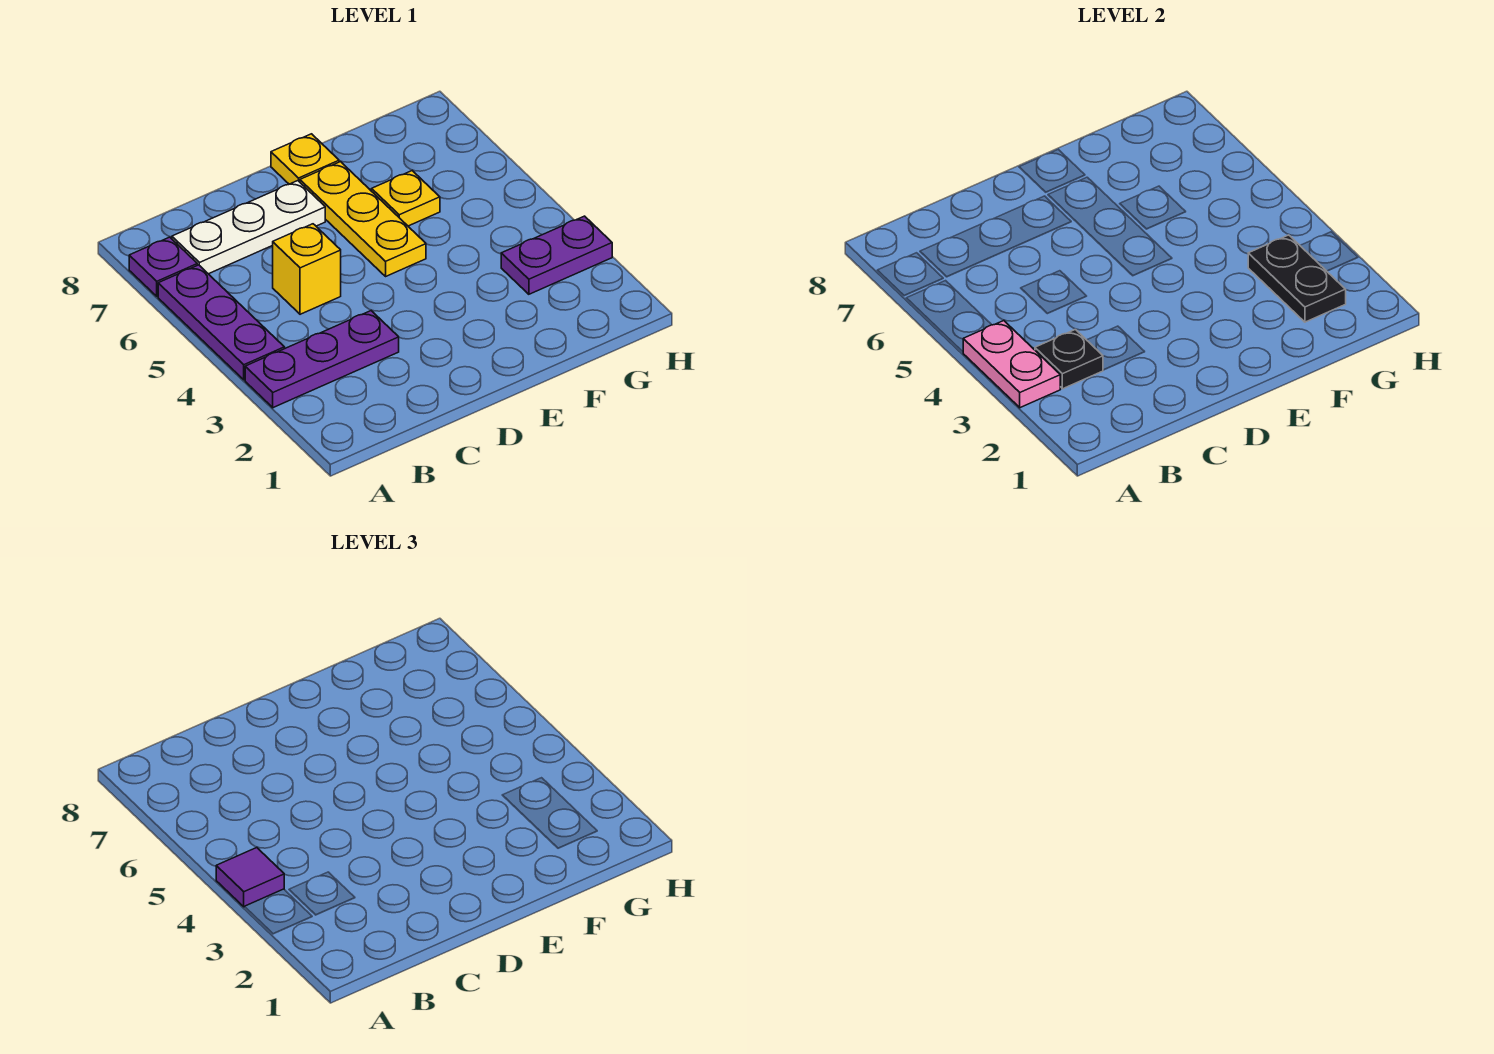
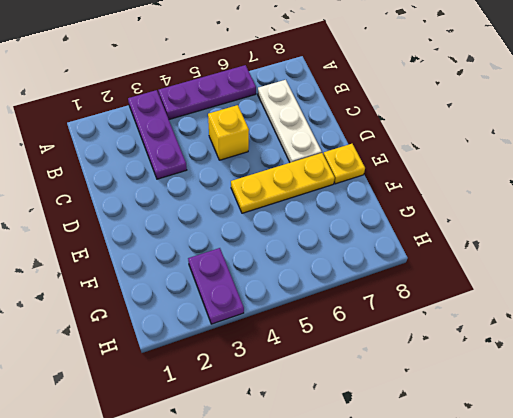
none -> purple 1x1 plate [129,237,197,296]
none -> yellow 1x1 plate [372,171,440,226]
none -> pink 1x2 plate [963,321,1060,408]

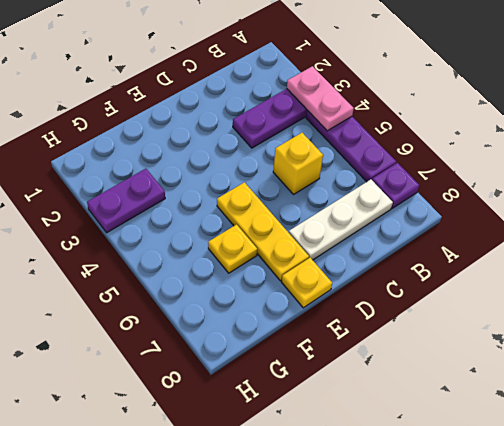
none -> black 1x1 plate [1035,330,1103,389]
none -> black 1x2 plate [1248,235,1346,322]
none -> purple 1x1 tile [216,848,284,907]

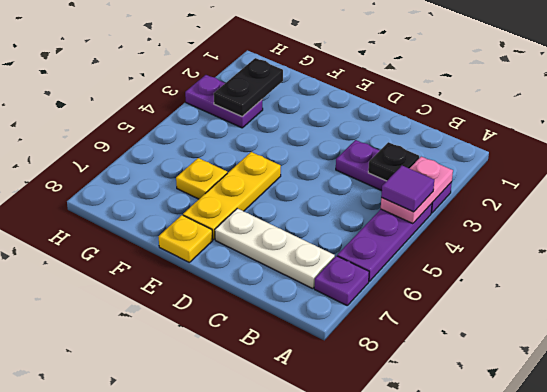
none -> yellow 1x1 brick [273,224,341,314]

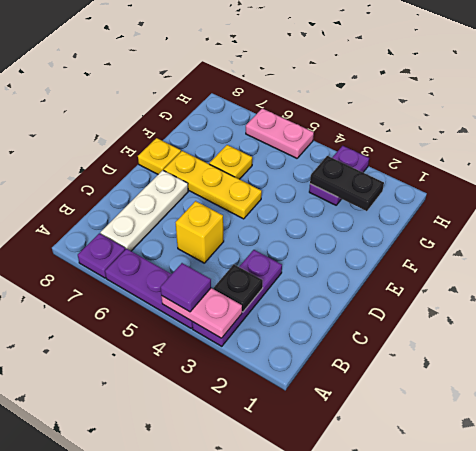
pink 1x2 plate [246,108,314,158] -> none

